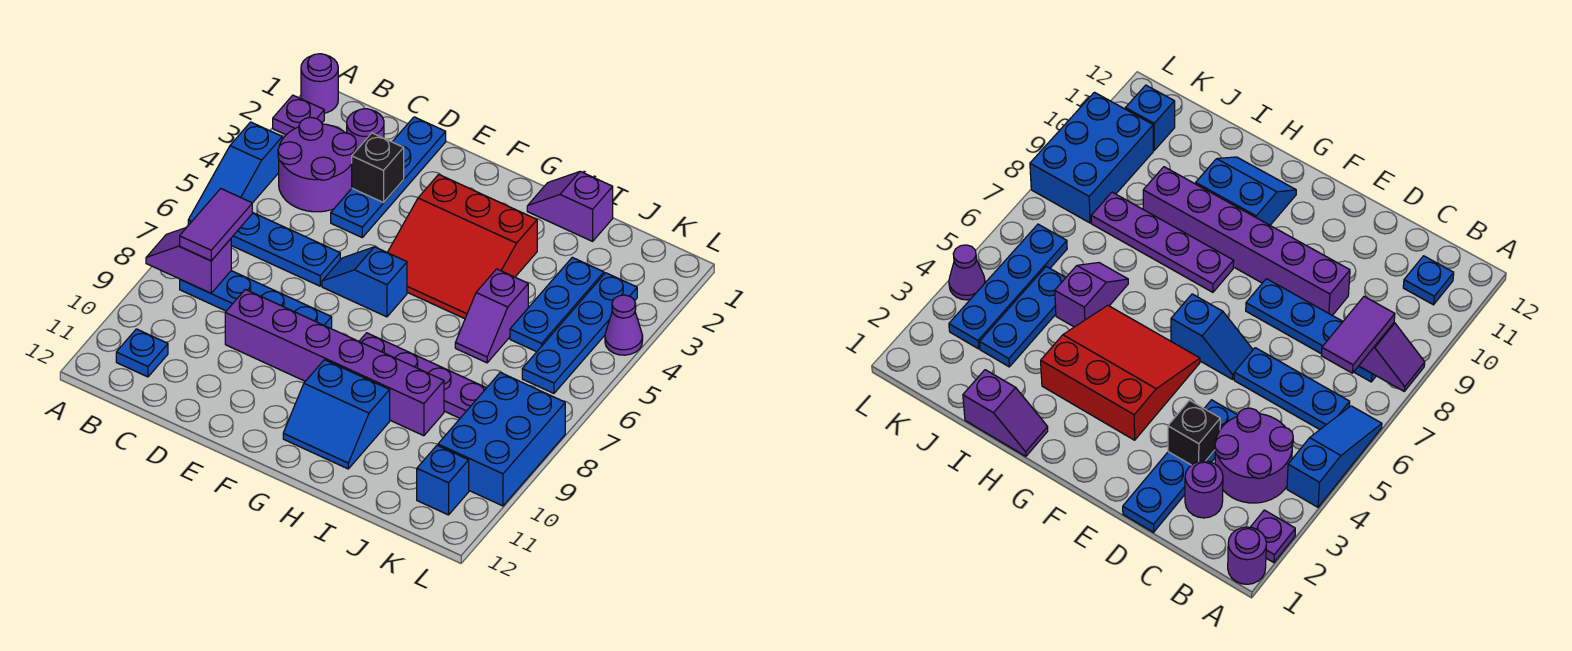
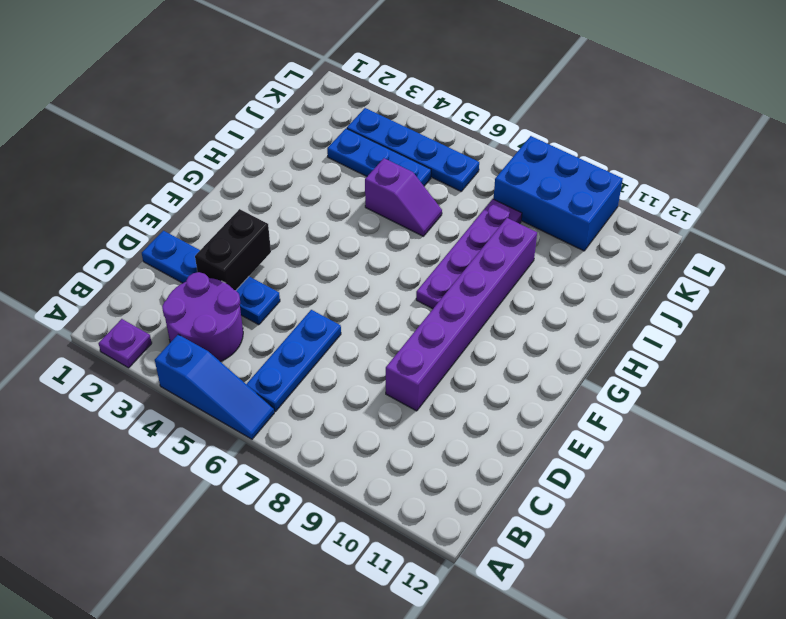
black 1x2 brick [195,209,271,290] -> black 1x1 brick [352,133,404,203]
none -> purple 1x1 round brick [301,54,338,113]
none -> blue 1x4 plate [180,271,332,328]
none -> blue 1x1 plate [116,329,168,377]

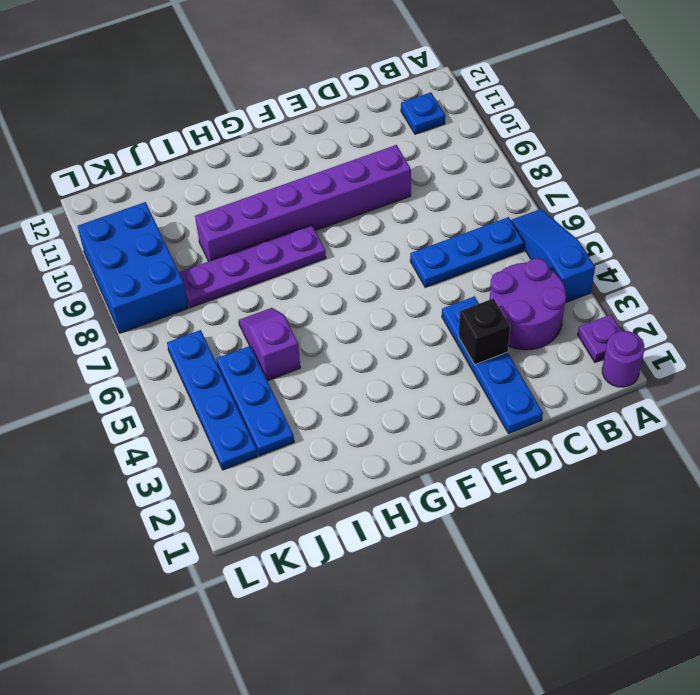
none -> blue 1x4 plate [180,271,332,328]
none -> purple 1x1 round brick [347,109,384,151]
none -> blue 1x2 slope [322,247,407,317]

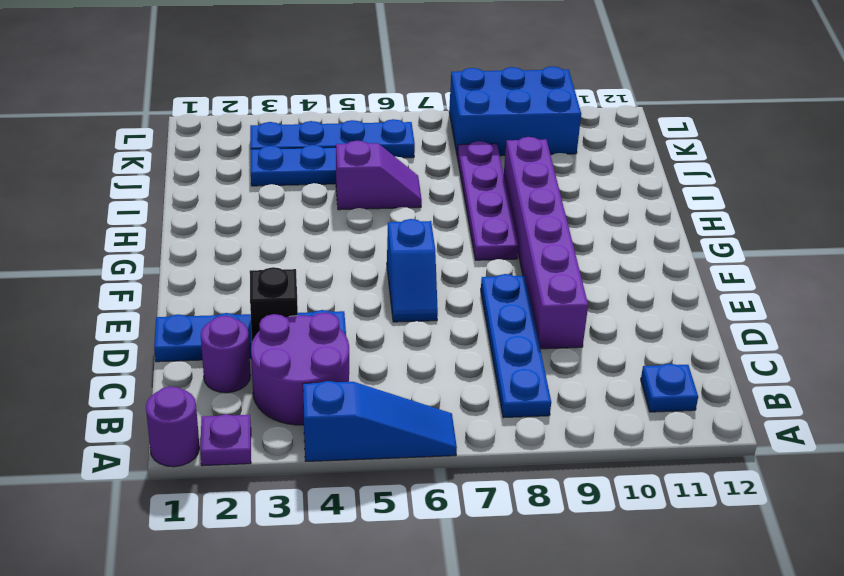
none -> blue 1x3 plate [231,212,340,286]
none -> red 3x3 slope [387,174,537,319]
none -> blue 2x2 slope [283,360,390,469]

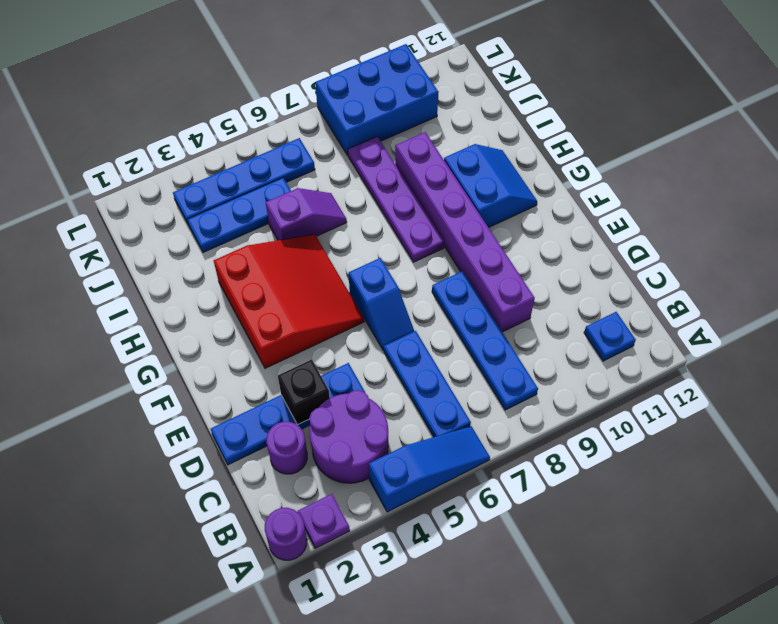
none -> purple 1x2 slope [527,172,613,241]
none -> blue 1x1 brick [417,445,469,515]
none -> purple 1x1 cone [605,295,643,355]

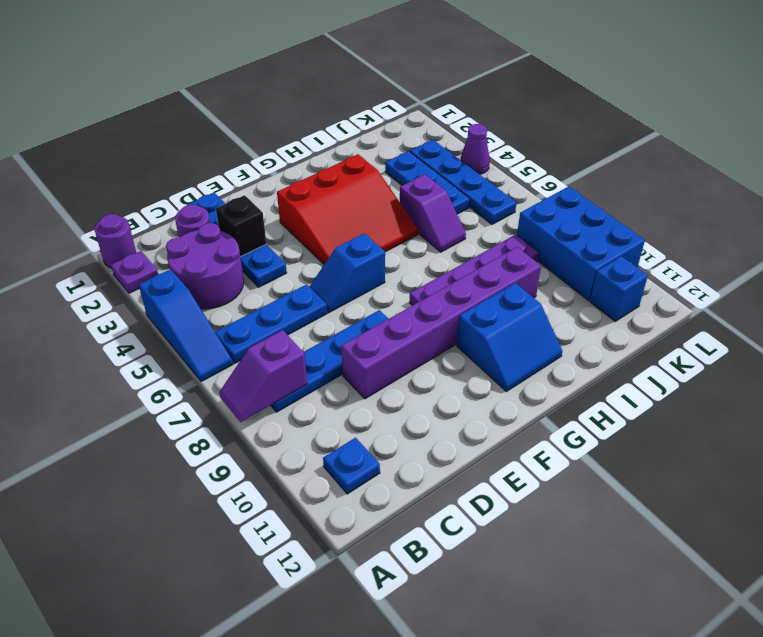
none -> purple 1x2 slope [527,172,613,241]
none -> purple 1x2 tile [180,189,252,261]

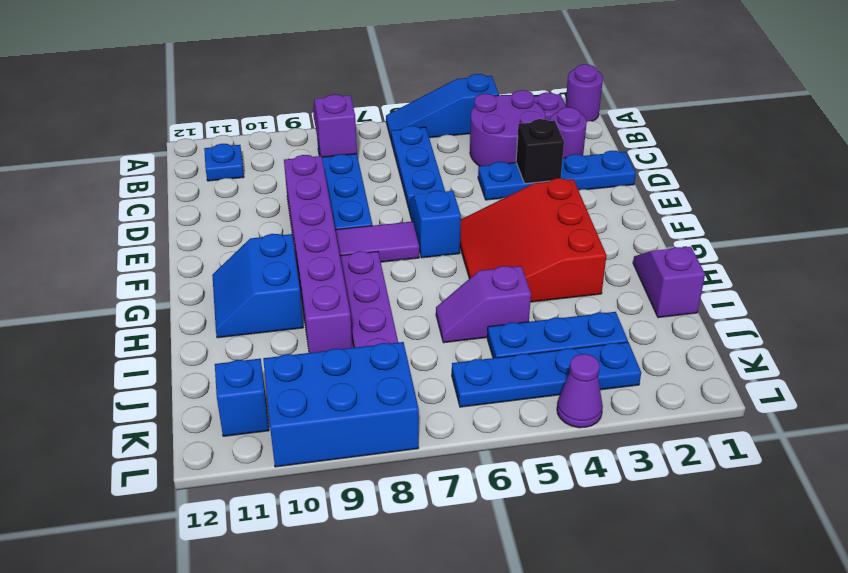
purple 1x2 tile [335,221,419,262] -> purple 1x2 tile moved to [180,189,252,261]

